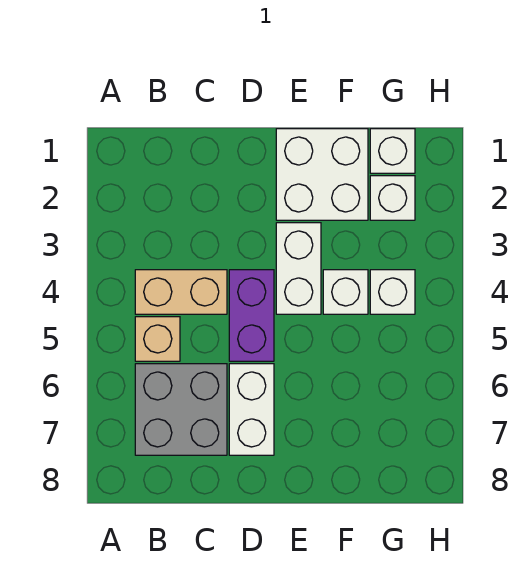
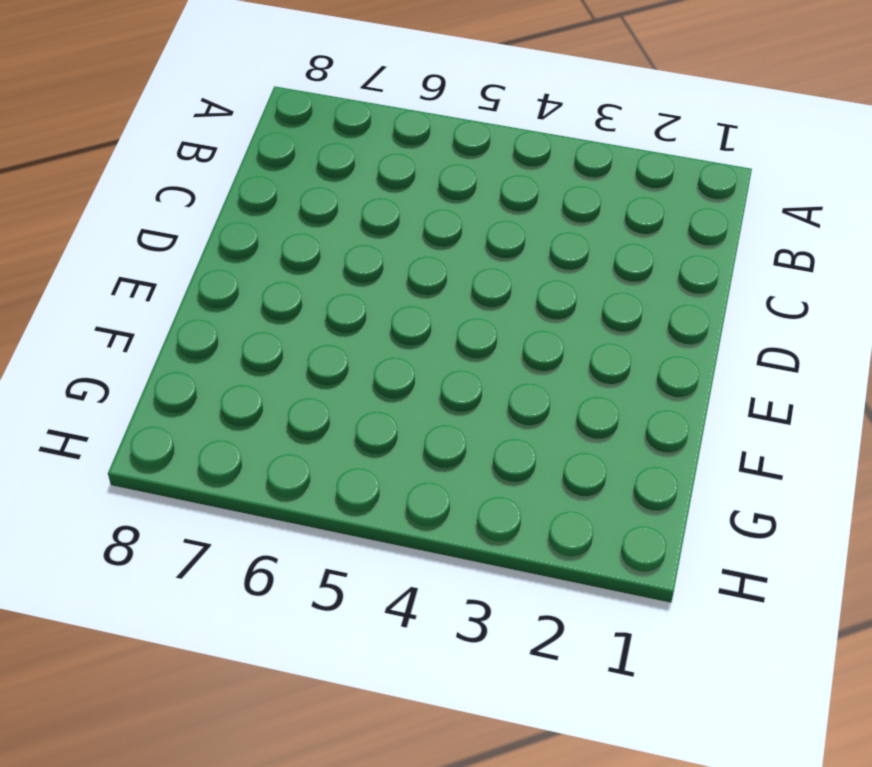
none -> tan 1x2 brick [135,270,227,314]
none -> tan 1x1 brick [135,317,180,361]

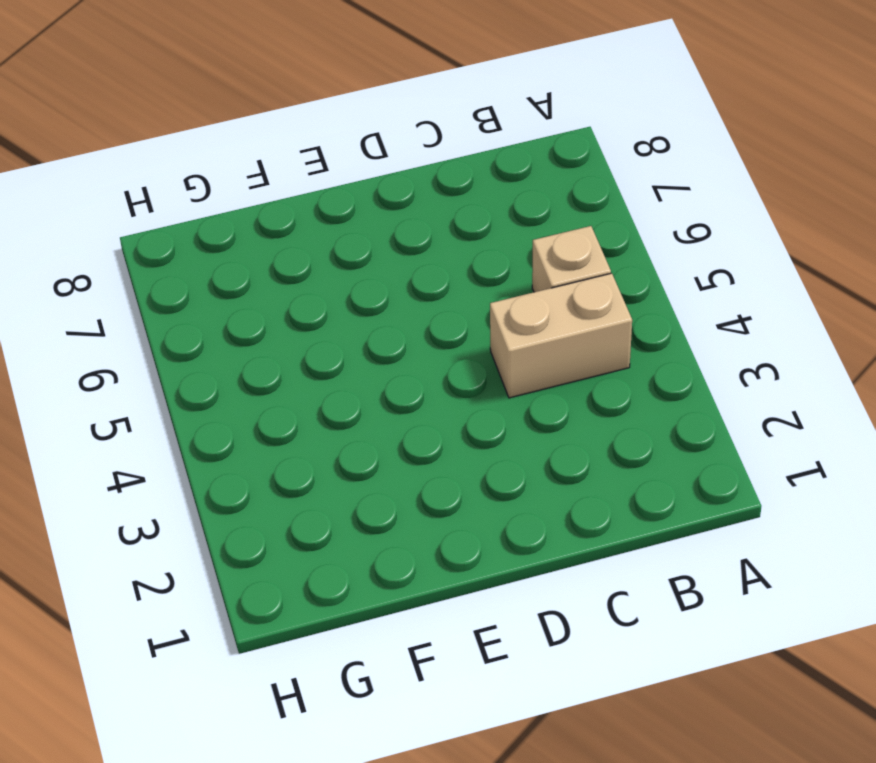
none -> grey 2x2 brick [135,364,227,455]
none -> purple 1x2 brick [229,270,274,361]

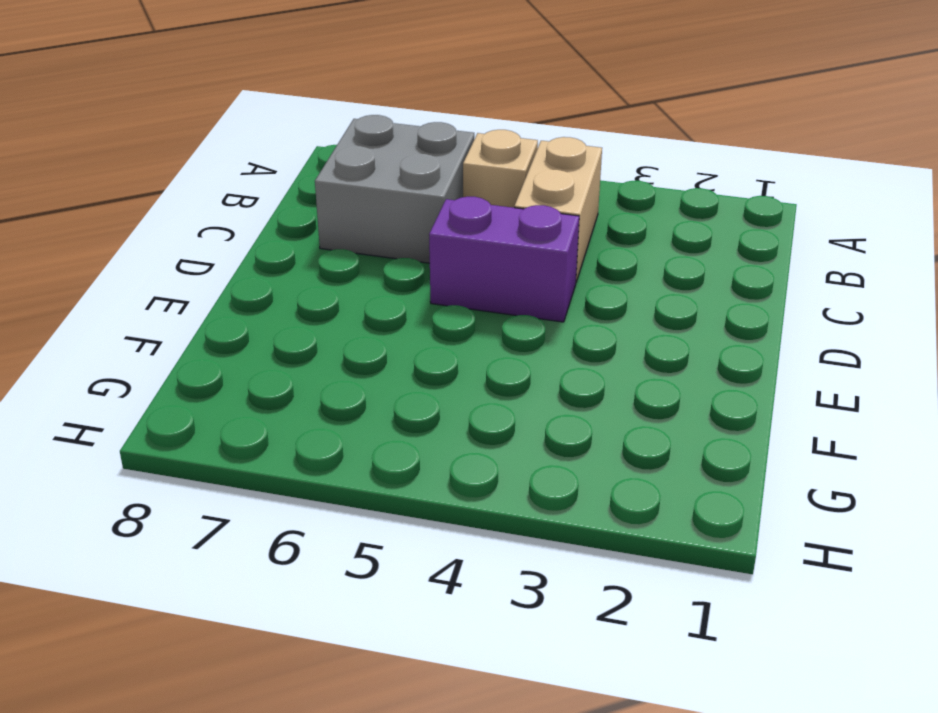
none -> white 1x2 brick [229,364,274,455]
none -> white 2x2 brick [276,129,368,220]

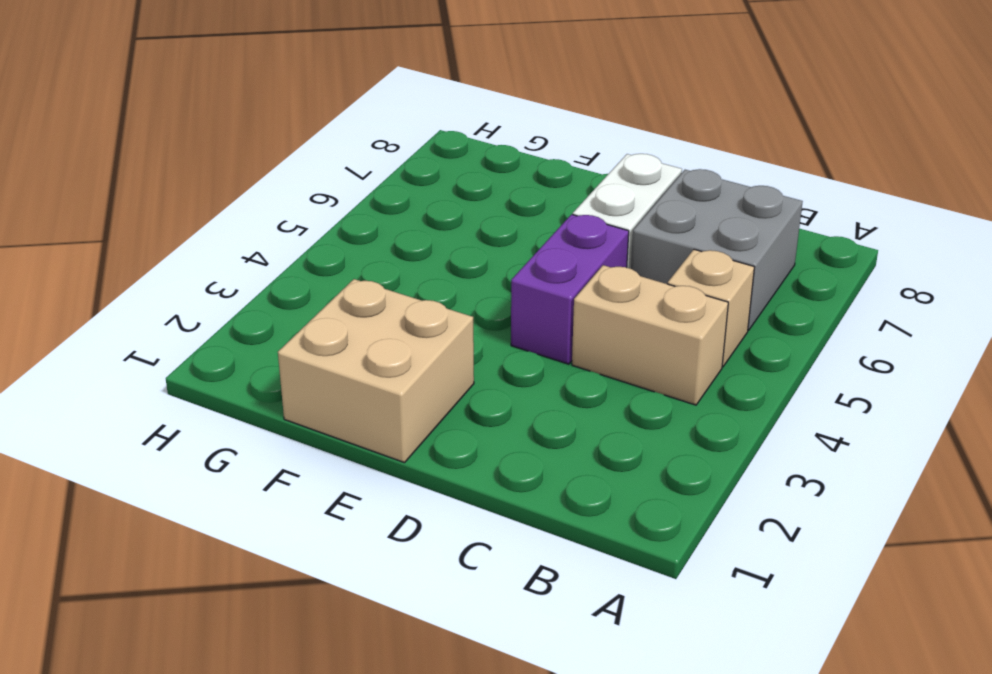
tan 2x2 brick [278,279,474,463] -> white 2x2 brick [276,129,368,220]
none -> white 1x2 brick [276,223,321,314]
none -> white 1x1 brick [323,270,368,314]

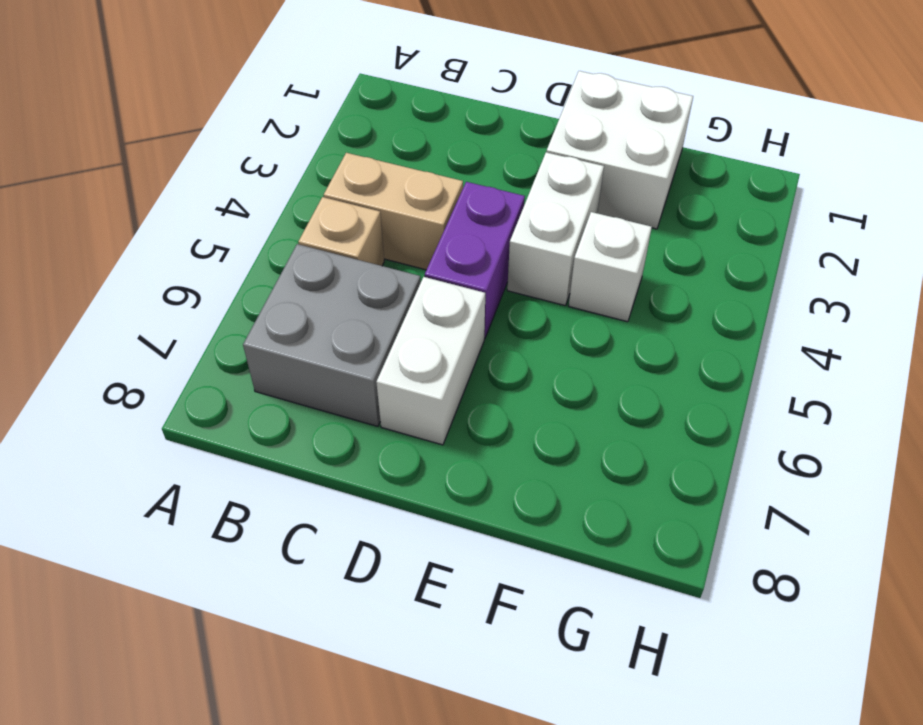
none -> white 1x1 brick [370,129,415,173]
none -> white 1x1 brick [370,176,415,220]

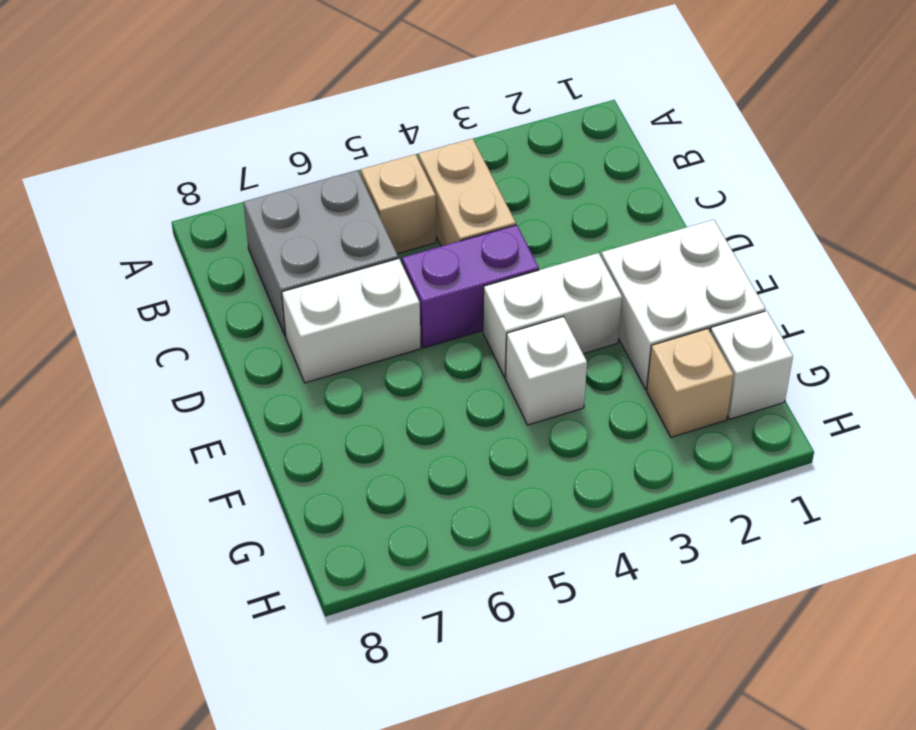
tan 1x1 brick [647,329,734,437] -> white 1x1 brick [370,176,415,220]
none -> white 1x1 brick [370,270,415,314]

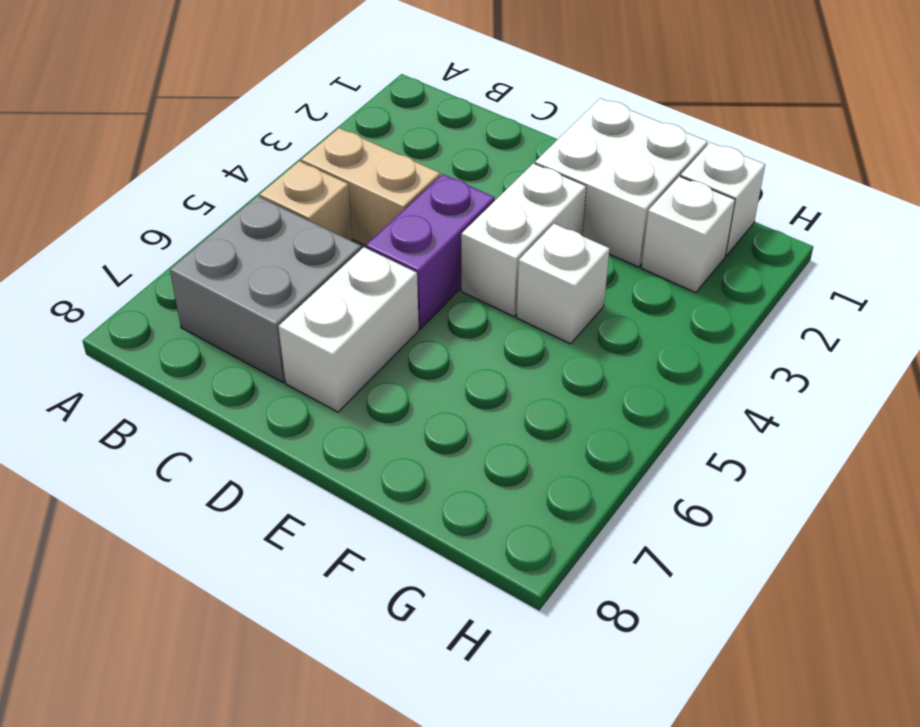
none -> white 1x1 brick [370,270,415,314]

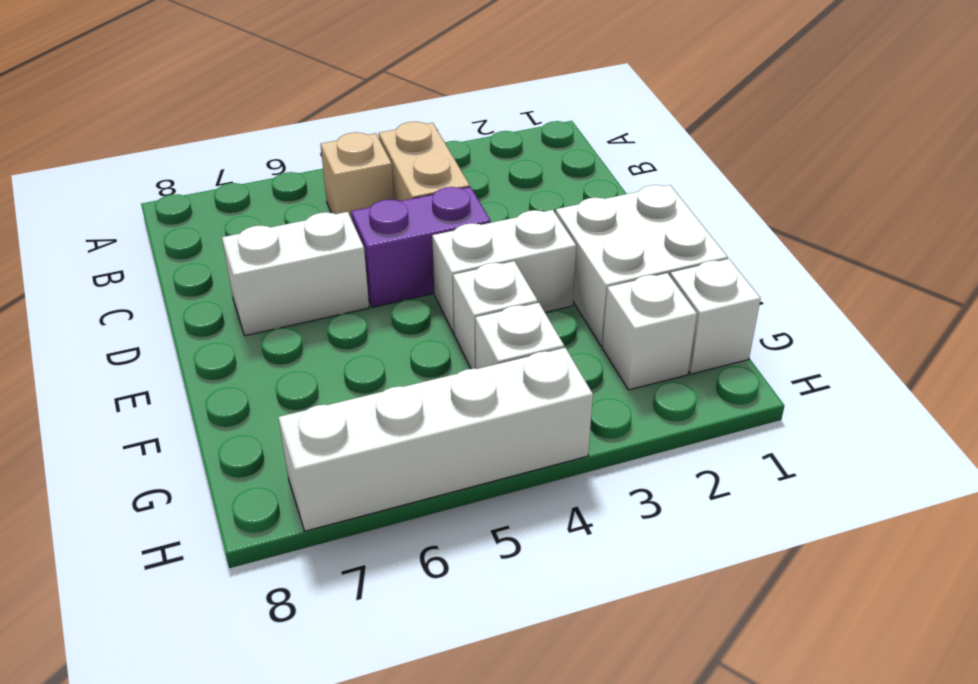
white 1x4 brick [278,348,593,531] -> none
none -> grey 2x2 brick [135,364,227,455]

